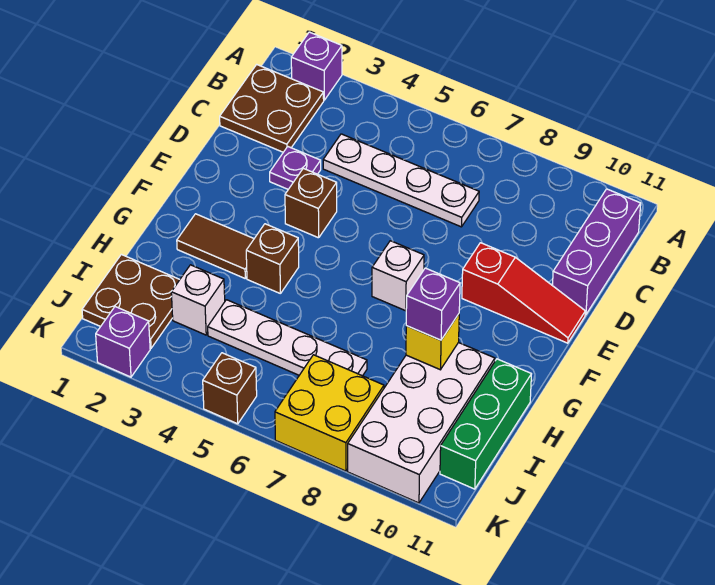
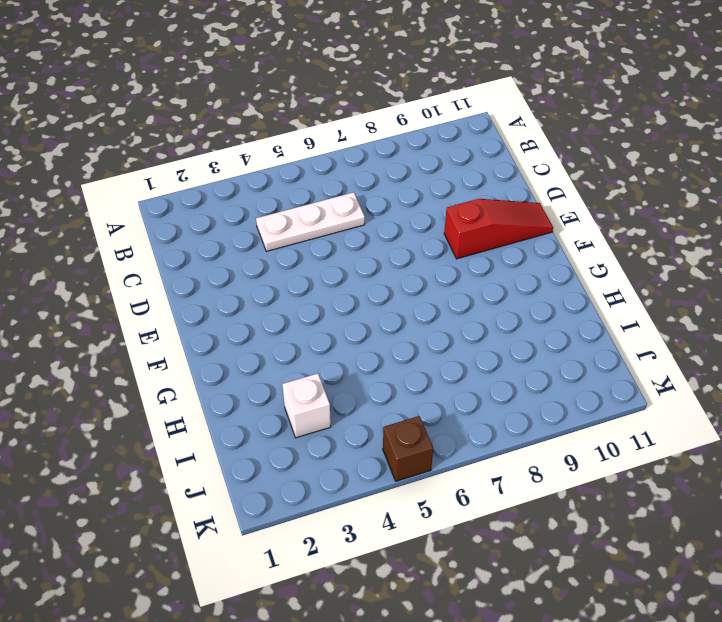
white 1x3 plate [256,192,365,251] -> white 1x4 plate [323,134,479,227]
none -> purple 1x1 brick [291,32,342,100]
none -> brown 2x2 plate [220,65,324,152]
none -> purple 1x3 brick [552,189,641,315]

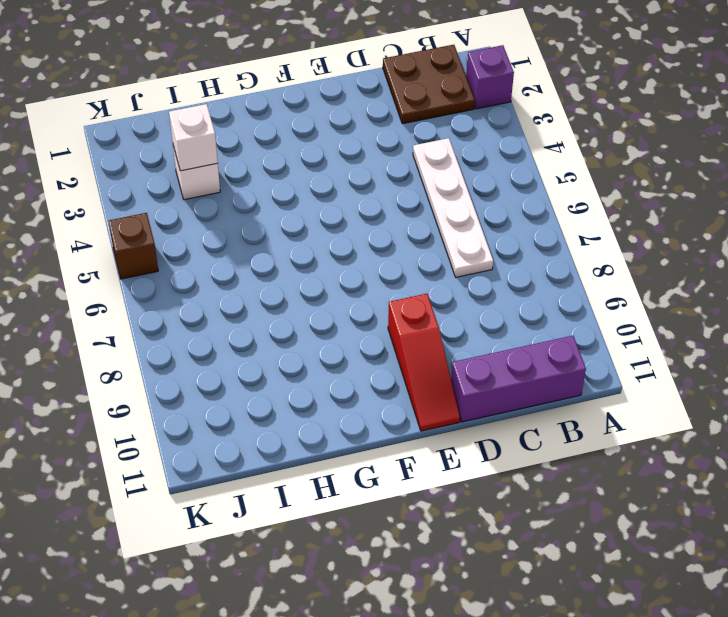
white 1x1 brick [169,104,218,171] -> white 1x1 brick moved to [372,241,424,311]
none -> purple 1x1 plate [270,147,321,189]
none -> brown 1x1 brick [285,168,337,238]
none -> brown 1x2 tile [177,214,254,278]

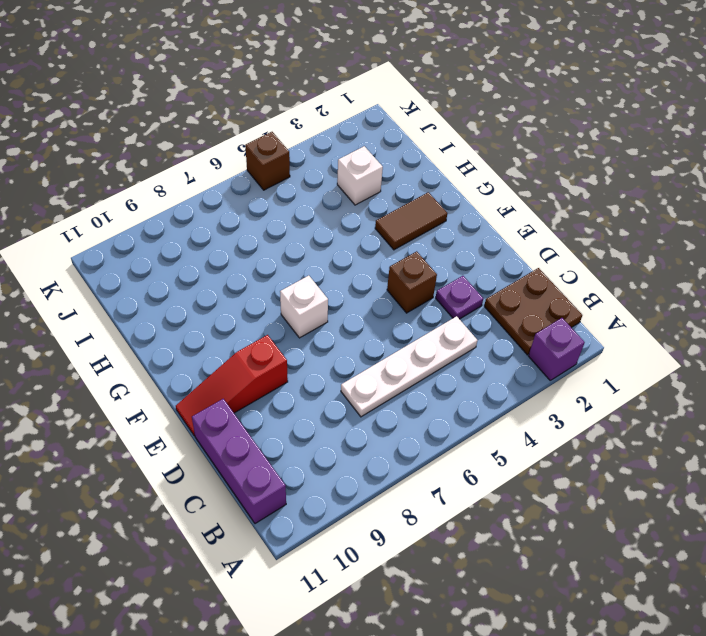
none -> brown 1x1 brick [246,224,299,294]
none -> white 2x4 brick [348,342,495,503]
none -> green 1x3 brick [440,359,531,489]

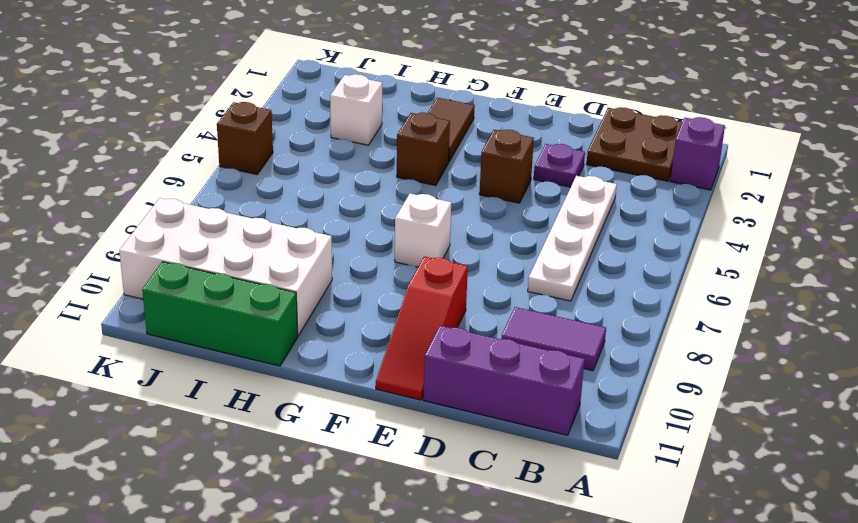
purple 1x2 tile [501,307,606,371] -> none
none -> brown 2x2 plate [82,254,180,348]
none -> white 1x4 plate [208,300,367,376]
none -> yellow 2x2 brick [275,355,384,471]

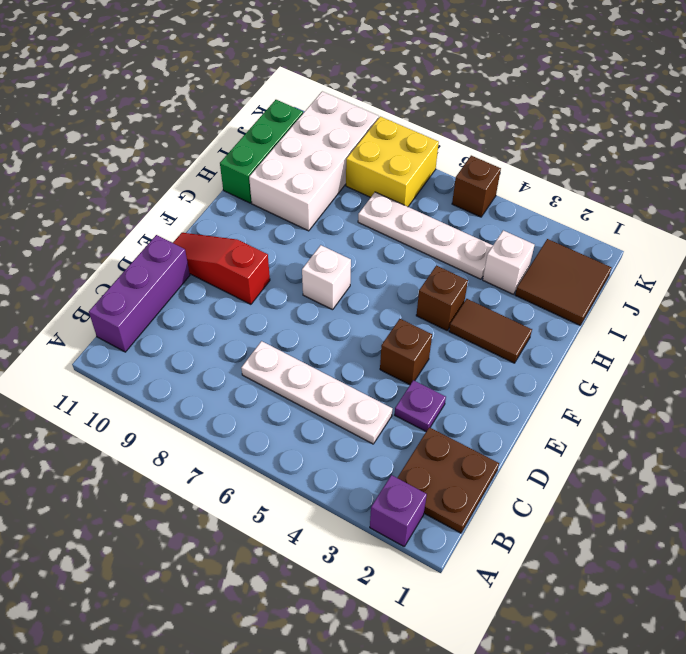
brown 2x2 tile [515,239,611,325] -> brown 2x2 plate [82,254,180,348]
none -> purple 1x1 brick [96,307,150,377]
none -> yellow 1x1 brick [406,314,459,370]
none -> purple 1x1 brick [406,268,460,340]

